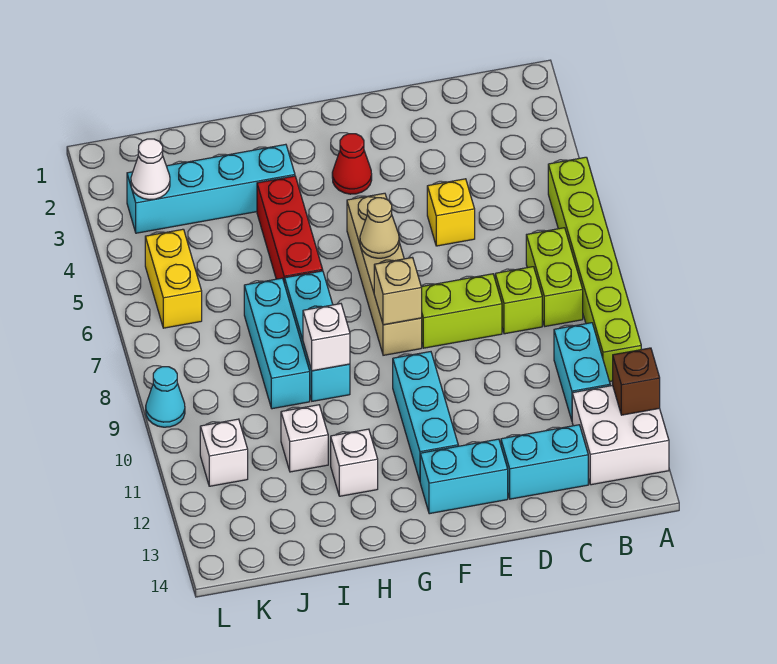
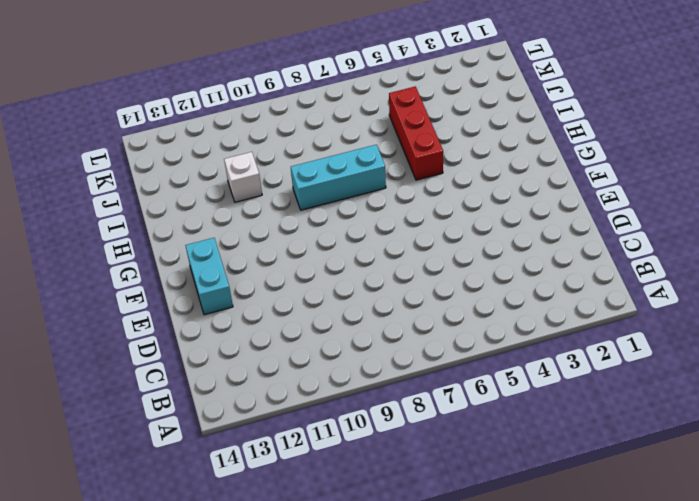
red 1x3 brick [389,86,443,180] -> red 1x3 brick turned to [257,176,323,284]
none -> lime 1x6 brick [548,157,641,381]
none -> white 2x2 brick [572,385,669,485]
none -> lime 1x2 brick [526,228,583,326]

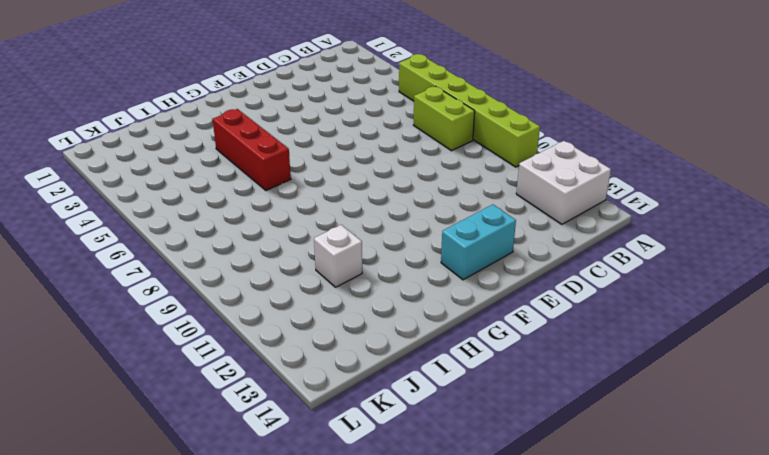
none -> cyan 1x2 brick [554,323,610,420]
none -> lime 1x1 brick [495,267,542,334]
none -> cyan 1x2 brick [501,425,588,499]

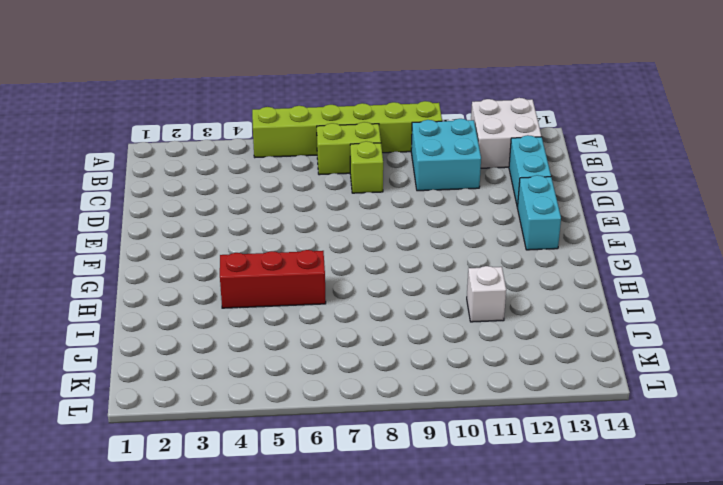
cyan 2x2 brick [411,119,481,191] -> cyan 1x2 brick [554,323,610,420]
none -> yellow 1x1 brick [427,179,475,246]
none -> lime 1x2 brick [421,274,502,348]
none -> red 1x1 cone [332,134,372,194]

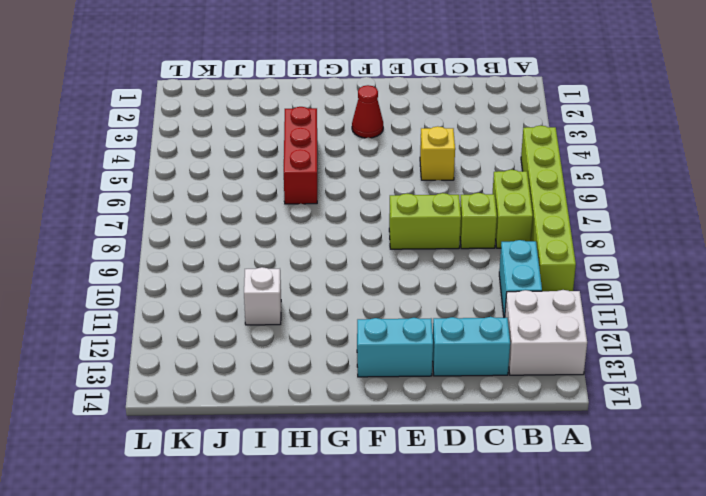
none -> tan 1x4 brick [347,193,422,355]
none -> cyan 1x3 brick [393,352,458,481]
none -> cyan 1x4 brick [127,144,295,233]

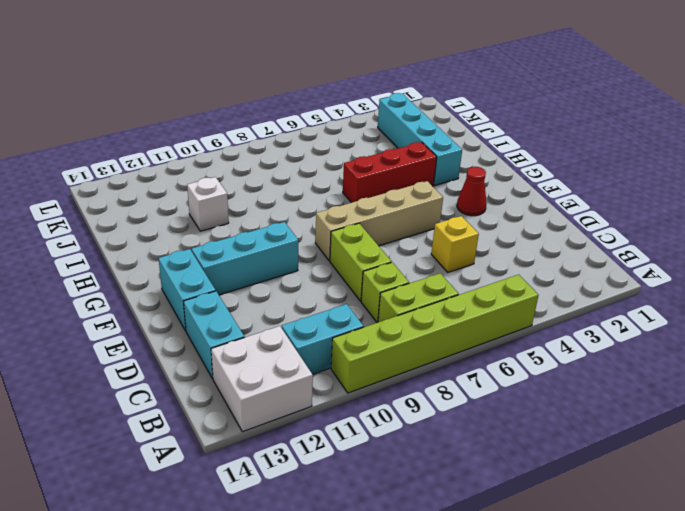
none -> cyan 1x3 brick [285,271,350,401]
none -> white 1x1 brick [331,429,378,496]
none -> cyan 1x3 brick [244,278,310,409]

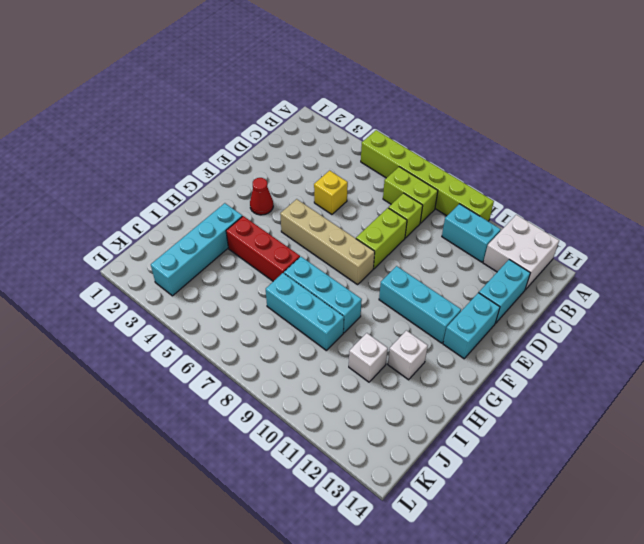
none -> yellow 1x2 brick [145,229,202,328]
none -> white 1x1 brick [200,419,248,486]
none -> cyan 1x1 cone [146,367,185,427]

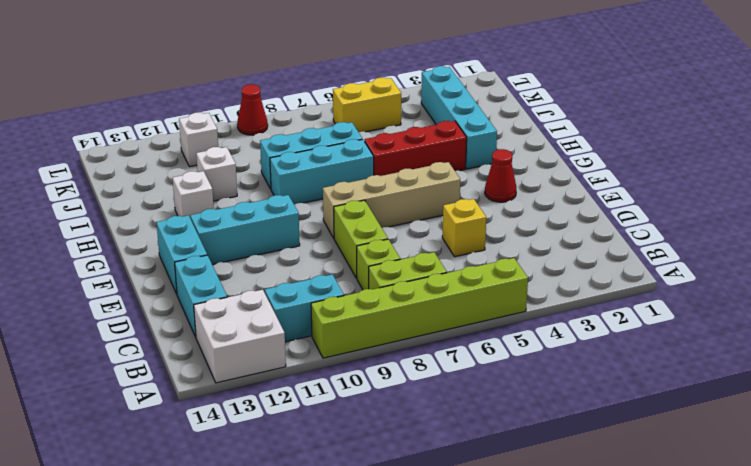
red 1x1 cone [237,84,268,135] -> cyan 1x1 cone [146,367,185,427]
none -> brown 1x1 brick [613,348,660,415]
none -> tan 1x1 cone [360,198,399,258]
none -> tan 1x1 brick [374,258,422,325]

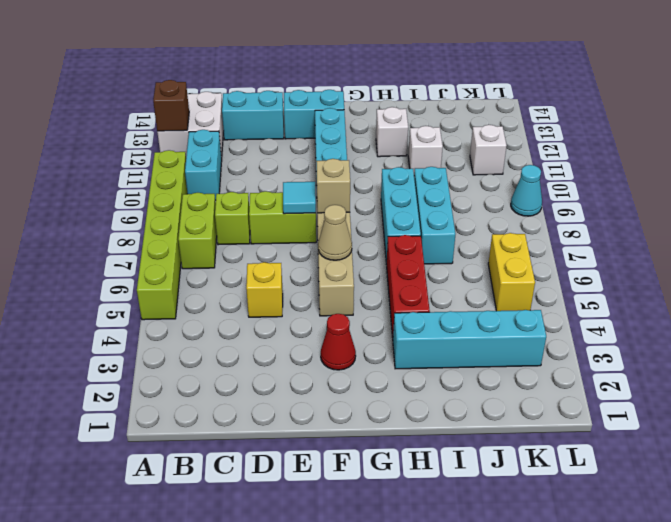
cyan 1x1 tile [283,182,316,214] -> none
none -> white 1x1 brick [303,304,350,371]
none -> white 1x1 cone [131,139,170,200]

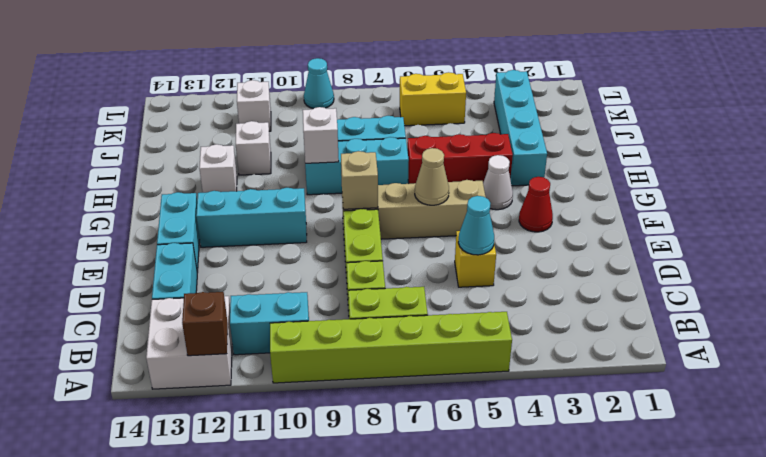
cyan 1x1 cone [458,196,494,255] -> none
white 1x1 cone [483,155,513,210] -> white 1x1 cone moved to [131,139,170,200]

